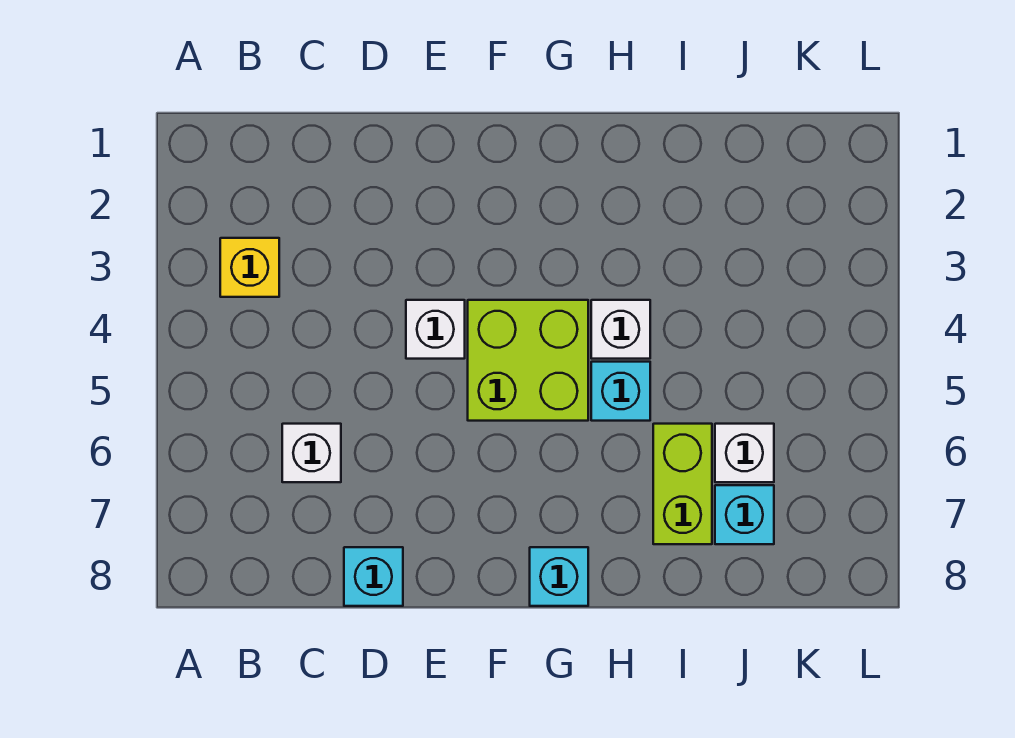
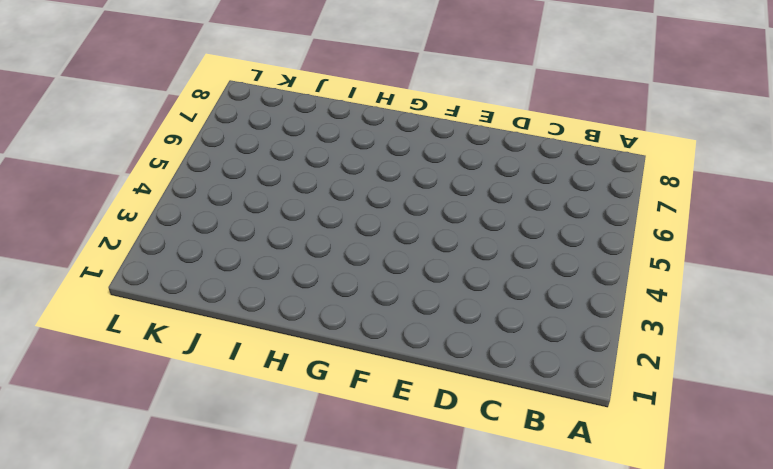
none -> yellow 1x1 brick [220,238,279,297]
none -> white 1x1 brick [282,424,341,482]

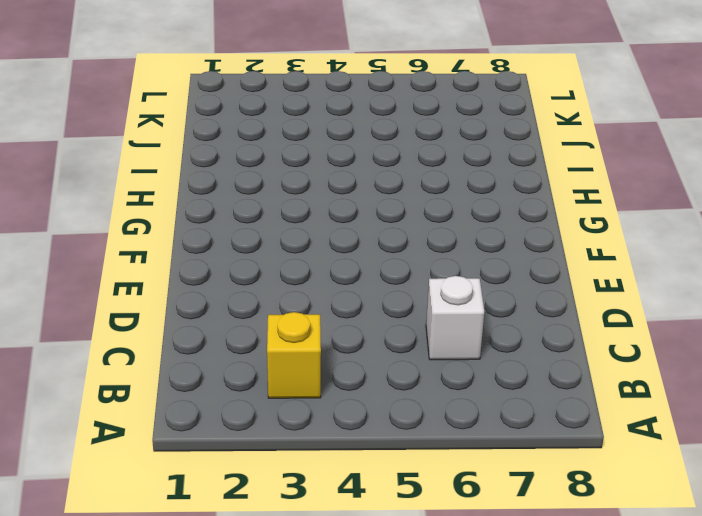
none -> cyan 1x1 brick [344,547,403,606]
none -> white 1x1 brick [406,300,465,359]

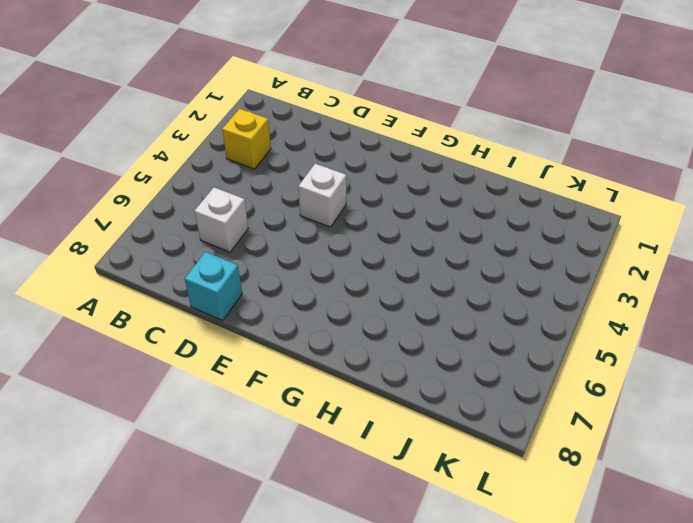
none -> lime 2x2 brick [468,300,588,421]
none -> cyan 1x1 brick [530,547,588,606]

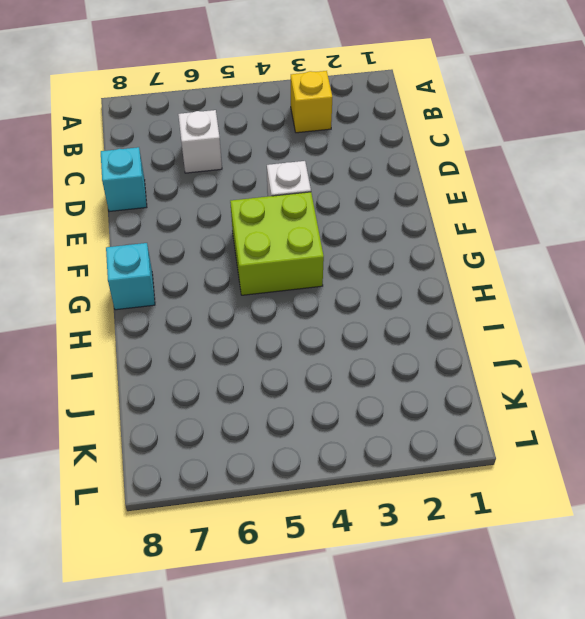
none -> white 1x1 brick [591,300,650,359]
none -> cyan 1x1 brick [591,362,650,421]

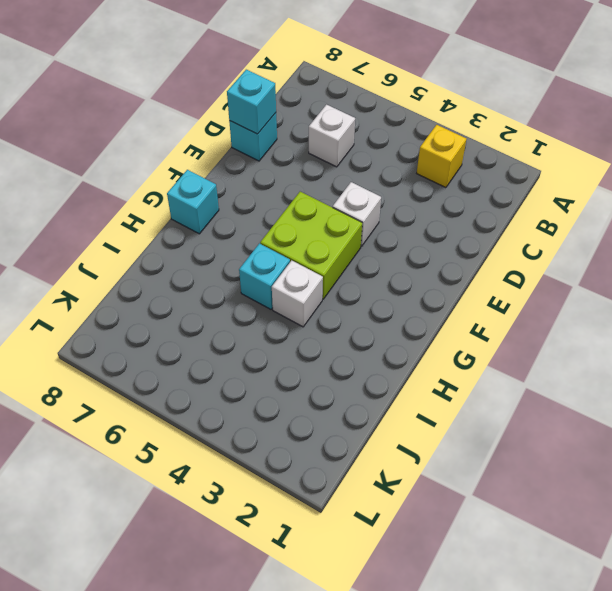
cyan 1x1 brick [227,70,276,134] -> cyan 1x1 brick moved to [715,485,774,544]
none -> lime 1x2 brick [653,424,712,544]
none -> white 1x1 brick [715,424,774,482]

